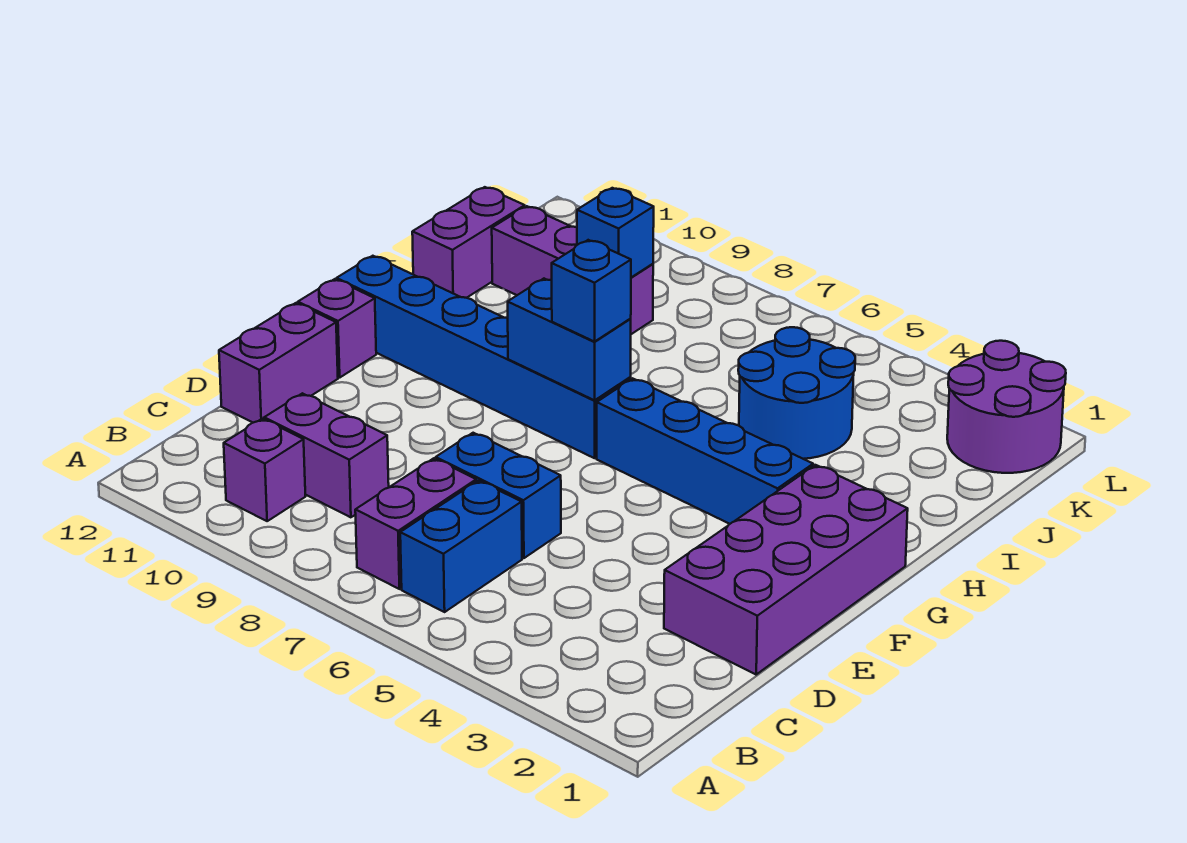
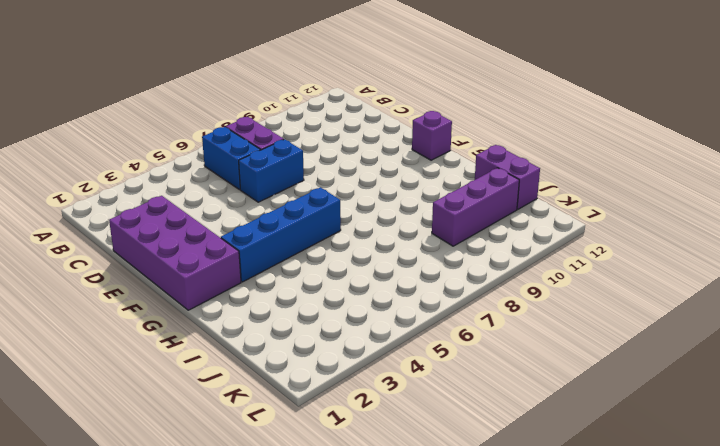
none -> purple 1x1 brick [224,419,306,521]
none -> purple 1x2 brick [264,393,389,517]
none -> purple 1x2 brick [219,303,338,423]

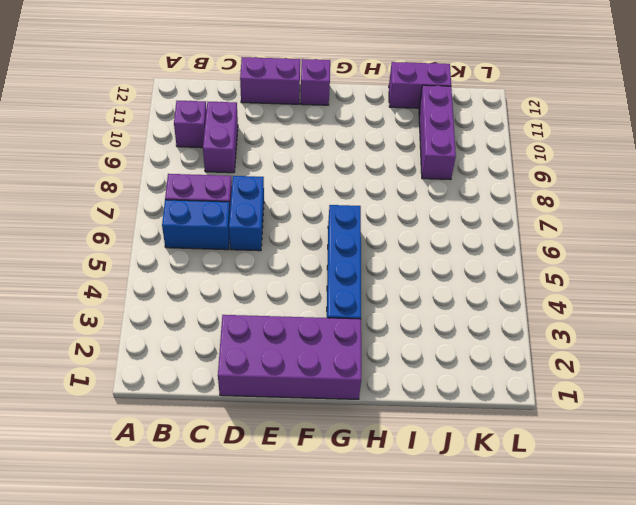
none -> blue 1x6 brick [336,256,631,458]
none -> blue 2x2 round brick [738,327,855,459]
none -> purple 2x2 round brick [947,341,1066,473]

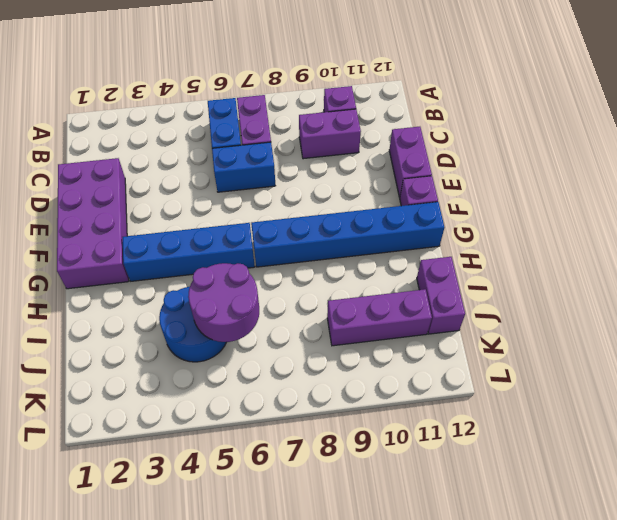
purple 2x2 round brick [188,263,259,342] -> purple 2x2 round brick moved to [947,341,1066,473]
none -> blue 1x2 brick [508,279,631,400]
none -> blue 1x1 brick [577,188,654,277]
none -> blue 1x1 brick [552,240,631,342]

